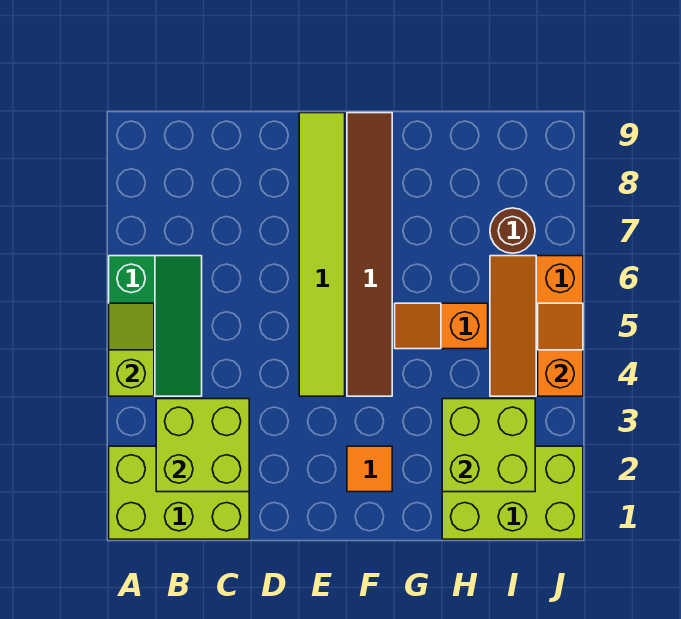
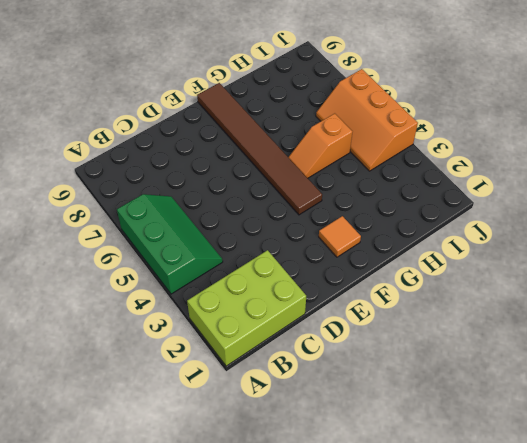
none -> lime 1x6 tile [299,113,345,396]
none -> lime 2x3 brick [442,446,583,539]
none -> brown 1x1 round brick [490,208,535,253]

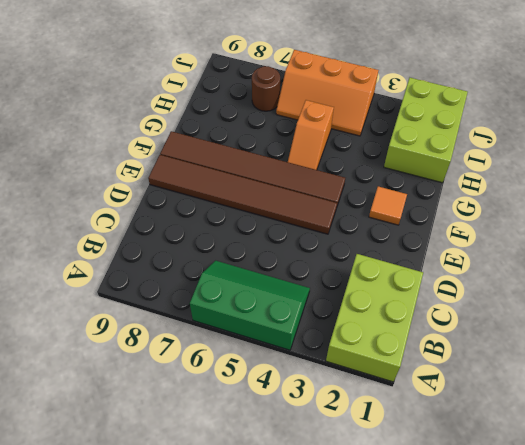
brown 1x6 tile [148,155,337,234] -> lime 1x6 tile [299,113,345,396]
none -> lime 1x2 slope [109,303,154,396]
none -> lime 2x2 brick [156,399,249,492]
none -> lime 2x2 brick [442,399,535,492]

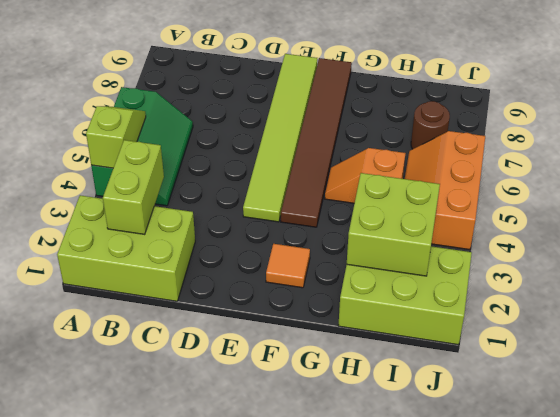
lime 1x2 brick [103,140,164,234] -> lime 2x2 brick [156,399,249,492]
none -> orange 1x2 slope [538,303,583,396]

